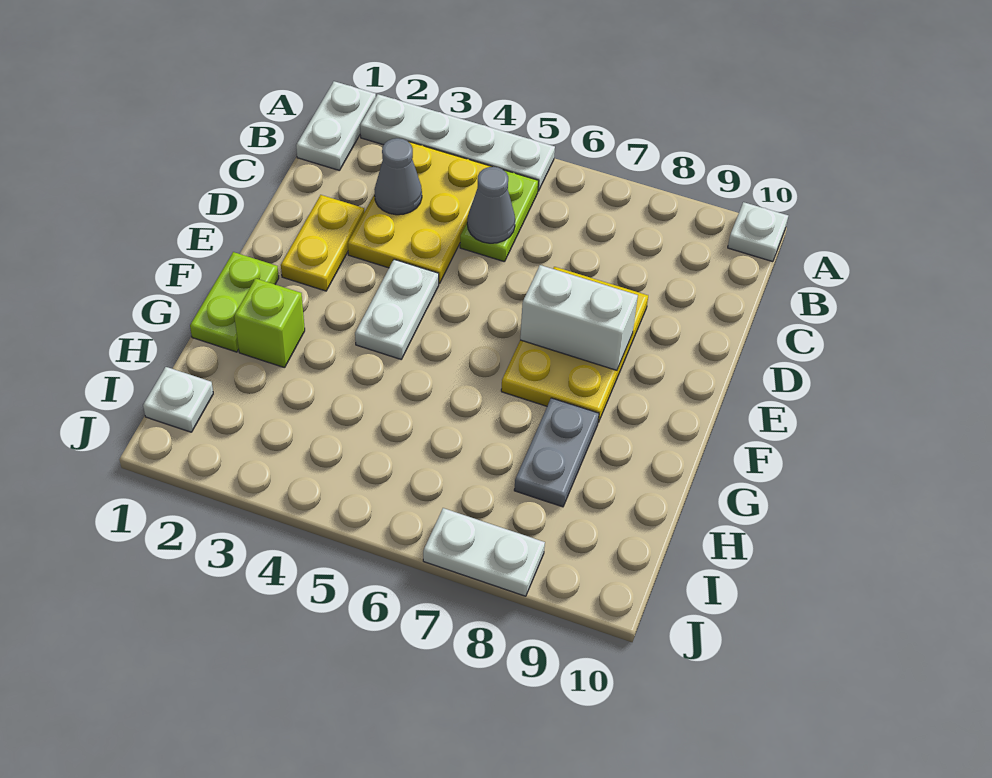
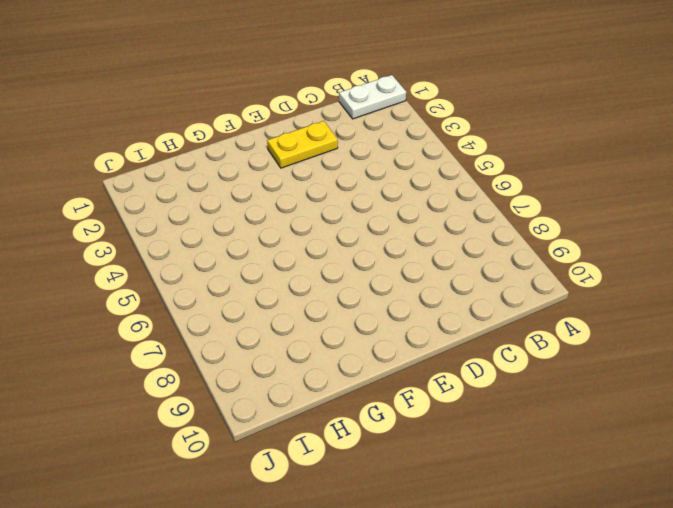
none -> white 1x4 plate [360,94,555,191]
none -> white 1x1 plate [728,202,788,262]
none -> yellow 2x3 plate [348,141,492,284]

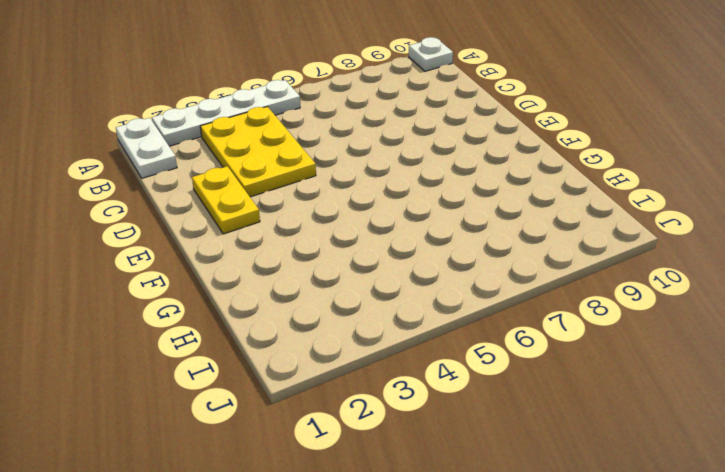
none -> lime 1x2 plate [460,170,538,262]
none -> yellow 2x3 plate [501,267,648,422]
none -> white 1x2 plate [355,259,439,359]

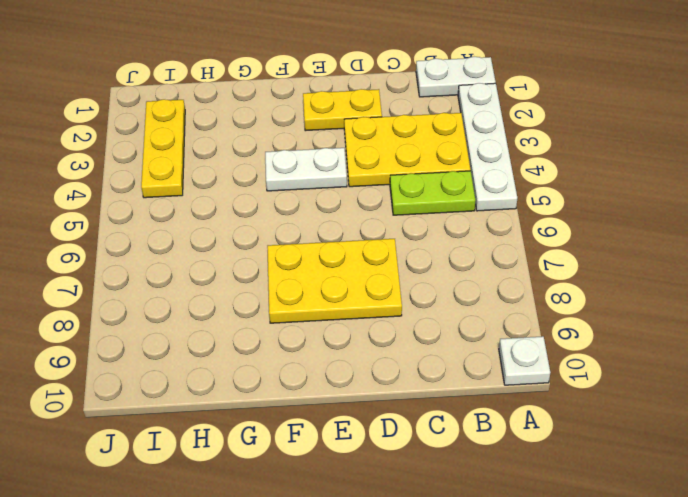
yellow 1x3 plate [141,99,185,198] -> none
none -> lime 1x2 plate [190,252,279,352]
none -> lime 1x1 brick [234,278,305,368]
none -> grey 1x2 plate [514,398,599,507]

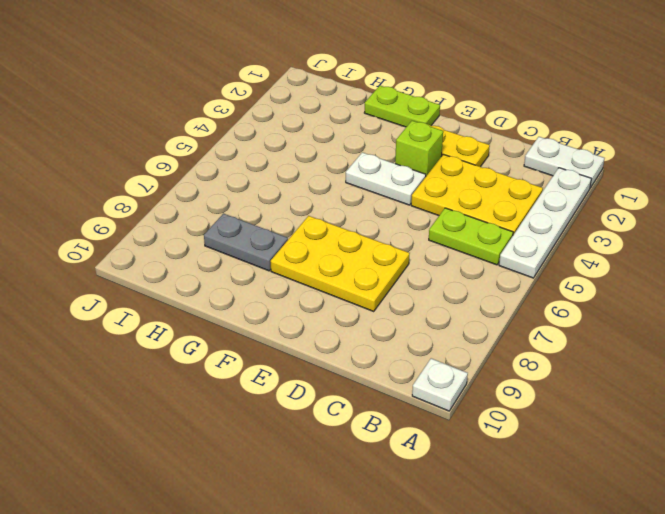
lime 1x1 brick [395,121,443,176] -> lime 1x1 brick moved to [234,278,305,368]
none -> white 1x1 plate [143,367,213,432]
none -> white 1x2 plate [423,508,545,596]
none -> grey 1x1 cone [375,138,422,215]

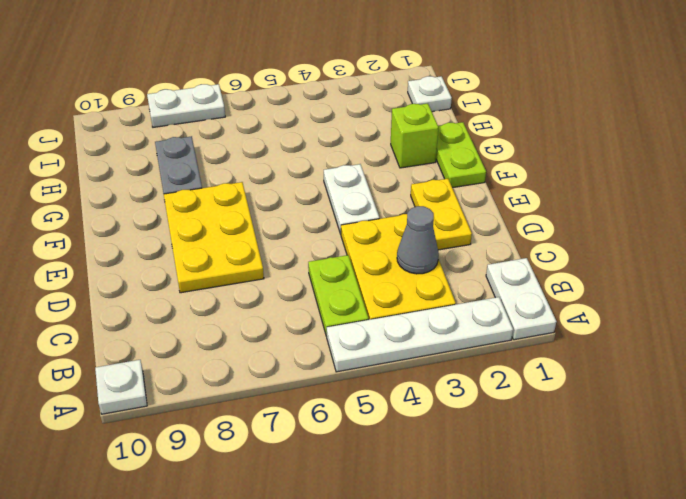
none -> grey 1x1 cone [467,167,515,243]
none -> white 1x2 brick [520,265,638,370]

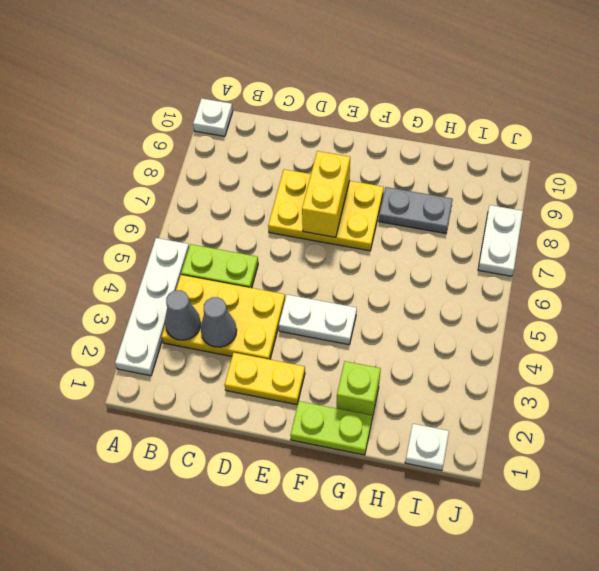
grey 1x1 cone [165,290,201,340] -> grey 1x1 cone moved to [467,167,515,243]
yellow 1x2 brick [302,151,350,237] -> white 1x2 brick [520,265,638,370]
none -> white 1x2 plate [296,81,376,171]

